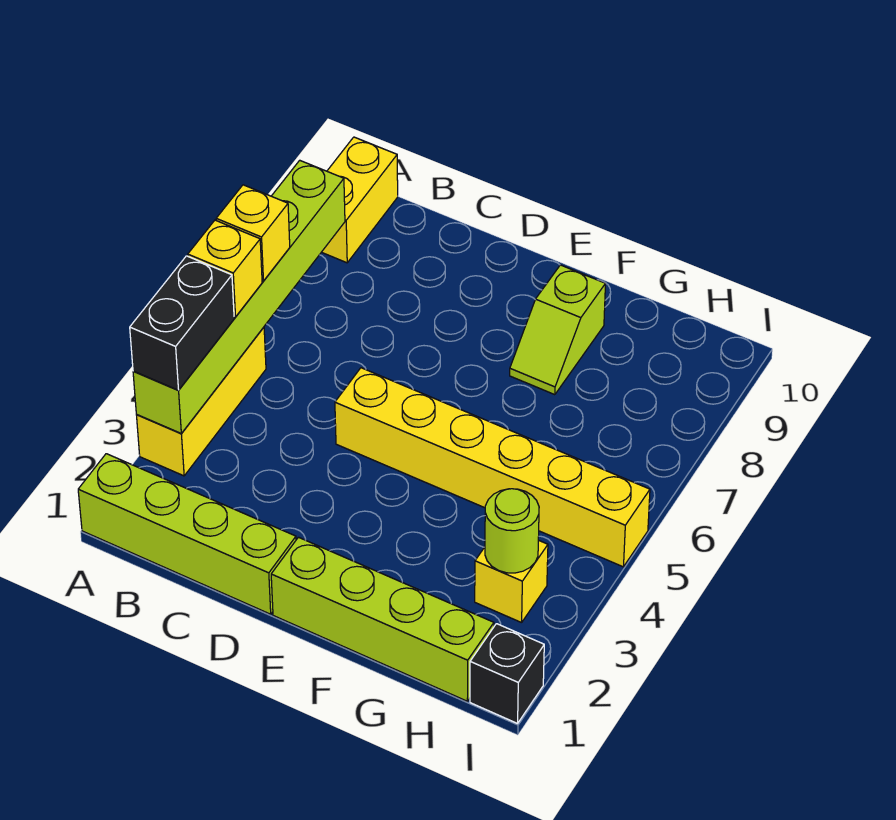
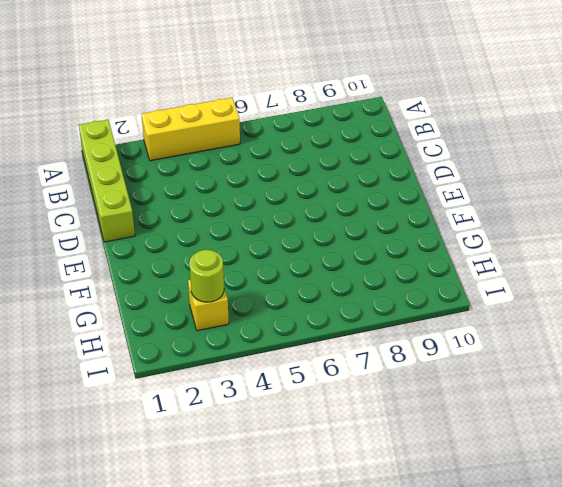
none -> yellow 1x2 brick [322,137,398,263]
none -> yellow 1x6 brick [335,368,650,567]
none -> lime 1x4 brick [271,537,494,701]

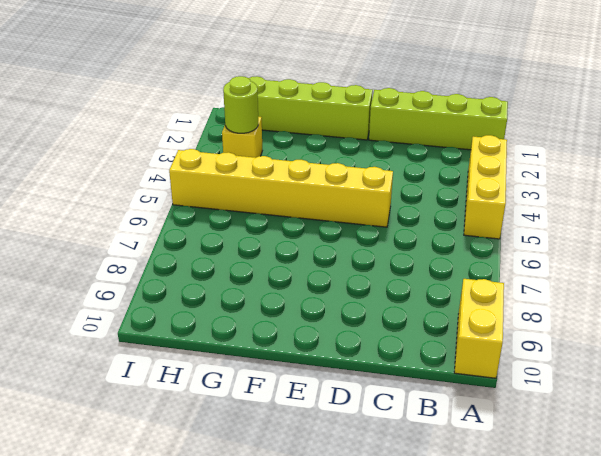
none -> lime 1x2 slope [510,265,605,395]
none -> black 1x1 brick [470,624,544,723]
none -> lime 1x6 brick [133,160,345,434]

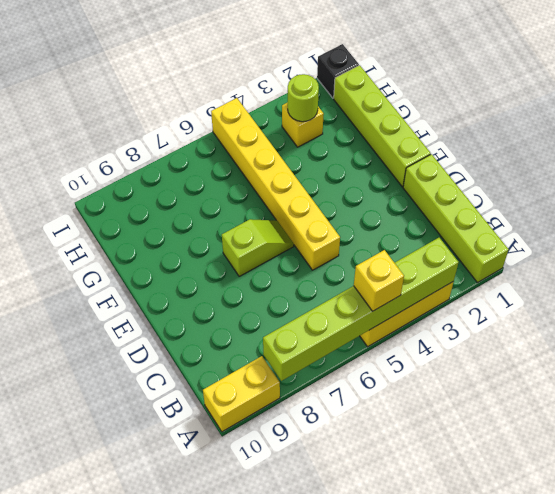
lime 1x2 slope [222,219,294,276] -> lime 1x2 slope moved to [510,265,605,395]
none -> black 1x2 brick [130,256,234,390]
none -> yellow 1x1 brick [216,185,290,281]

